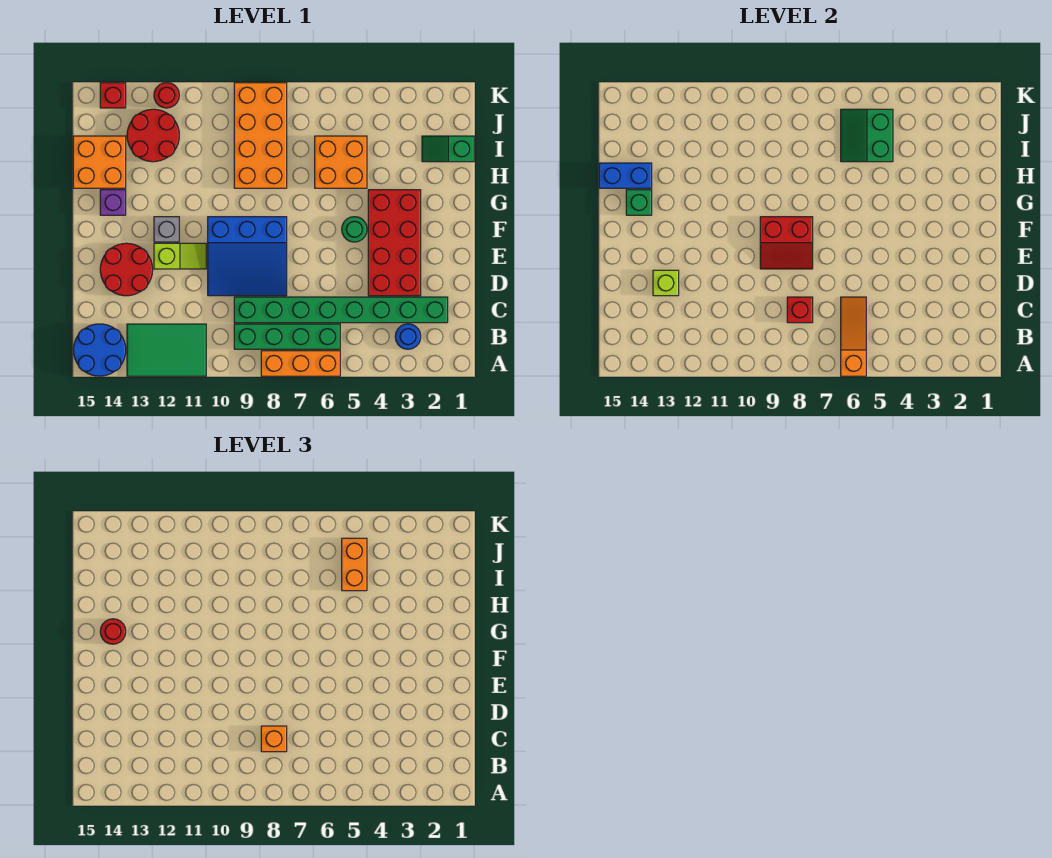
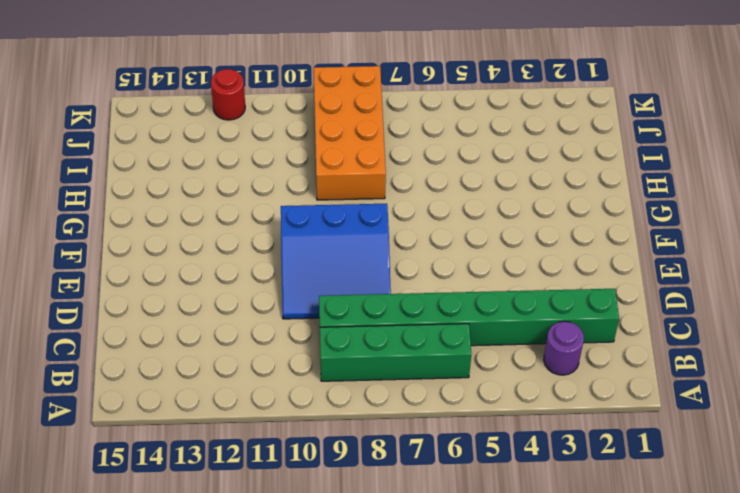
purple 1x1 round brick [544,321,584,375] -> blue 1x1 round brick [395,324,421,349]
none -> orange 1x3 brick [261,351,340,376]
none -> green 2x3 tile [127,324,206,376]
none -> blue 2x2 round brick [73,324,126,376]
none -> red 2x4 brick [368,190,421,296]

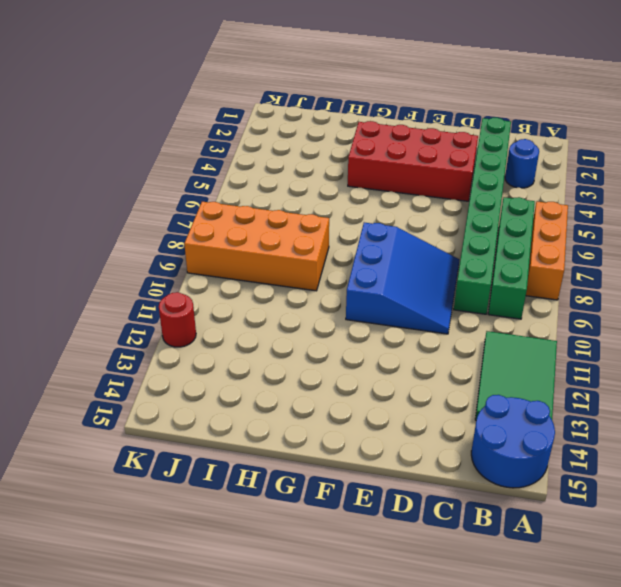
none -> red 2x2 round brick [100,243,153,296]
none -> lime 1x2 slope [154,243,206,269]
none -> green 1x1 round brick [342,217,367,242]
none -> grey 1x1 brick [154,217,179,242]

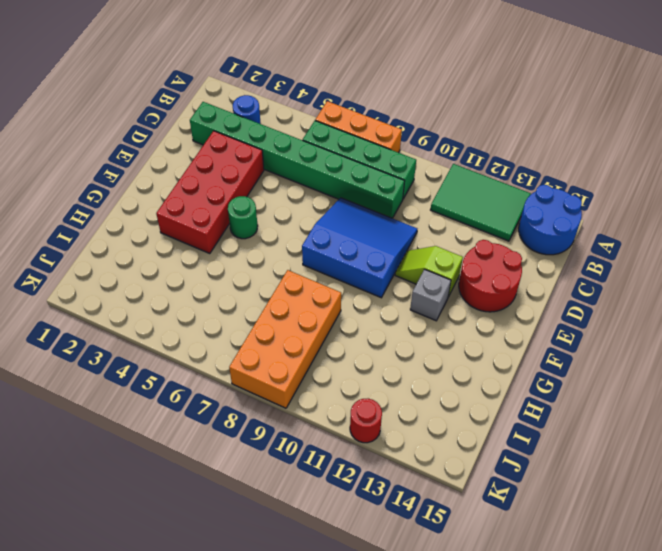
none -> purple 1x1 brick [100,190,126,215]
none -> orange 2x2 brick [315,136,367,188]
none -> orange 2x2 brick [73,136,126,188]
none -> green 1x2 slope [422,136,474,162]

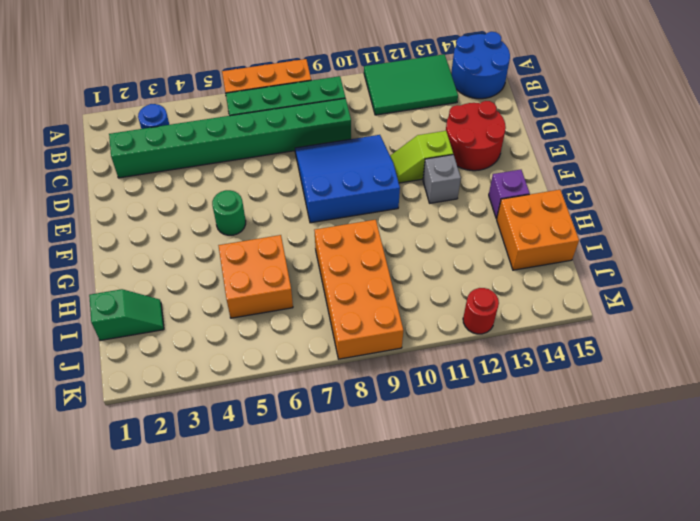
none -> red 2x4 brick [368,190,421,296]
none -> red 2x2 round brick [127,109,179,162]
none -> red 1x1 brick [100,83,126,108]
none -> orange 1x3 slope [841,297,866,376]

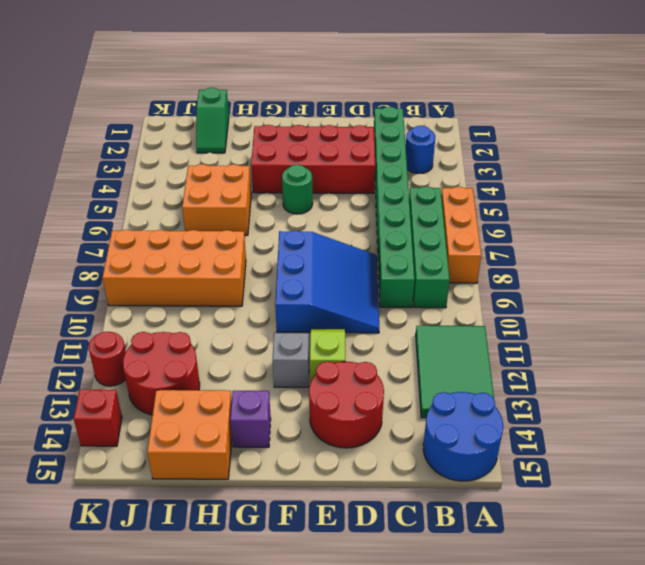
none -> orange 1x3 slope [841,297,866,376]
none -> red 1x1 brick [787,297,813,323]
none -> lime 1x1 brick [653,270,679,296]
none -> red 2x2 slope [760,217,813,269]

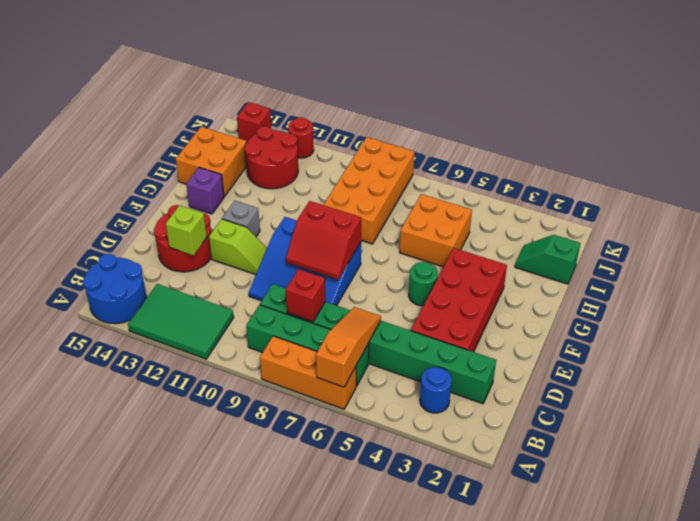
none -> green 1x1 brick [626,190,652,215]
none -> blue 1x2 brick [599,163,652,188]
none -> green 2x2 slope [841,109,893,162]
none -> orange 1x1 brick [261,726,287,752]

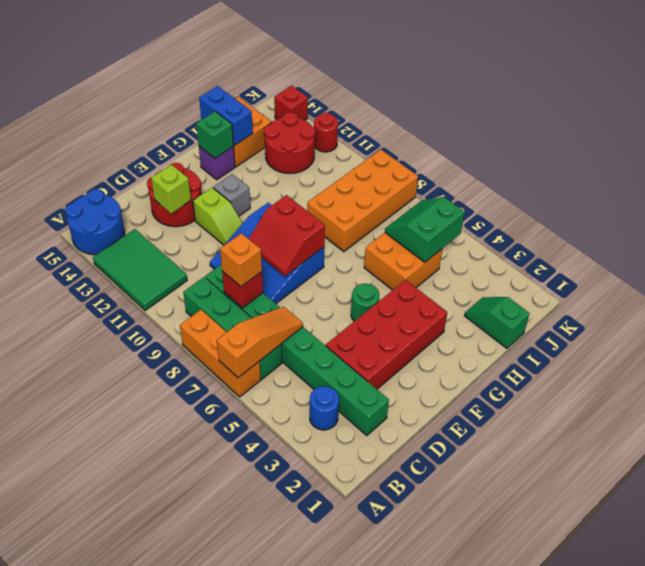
none -> red 1x1 round brick [100,619,126,644]
none -> orange 1x2 brick [342,538,367,591]

